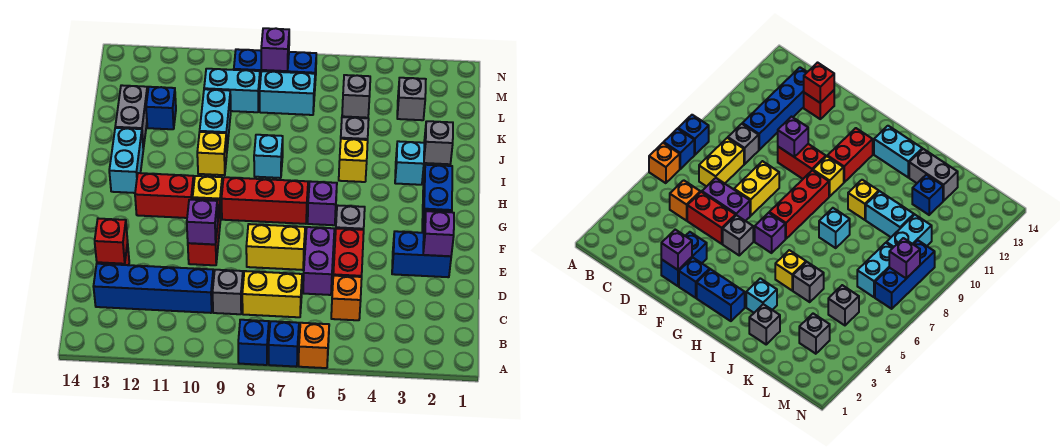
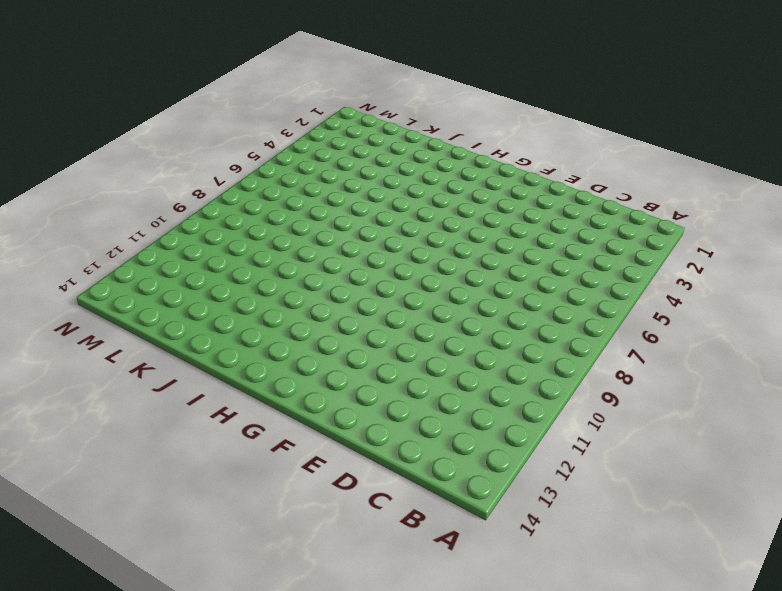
none -> orange 1x1 brick [299,323,329,368]
none -> blue 1x1 brick [269,321,299,367]
none -> blue 1x1 brick [238,320,269,365]
none -> orange 1x1 brick [331,276,362,320]

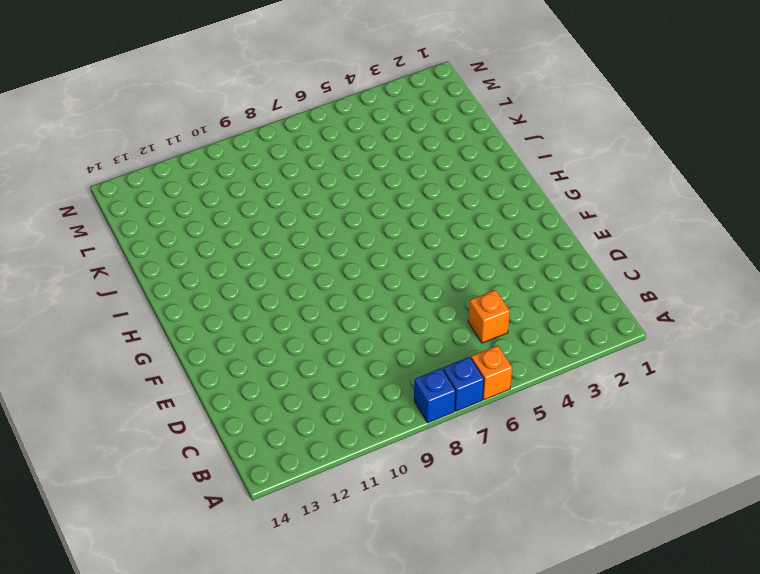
none -> yellow 1x2 brick [242,271,302,317]
none -> grey 1x1 brick [213,270,243,314]
none -> blue 1x4 brick [93,264,214,313]
none -> red 1x2 brick [333,228,364,277]

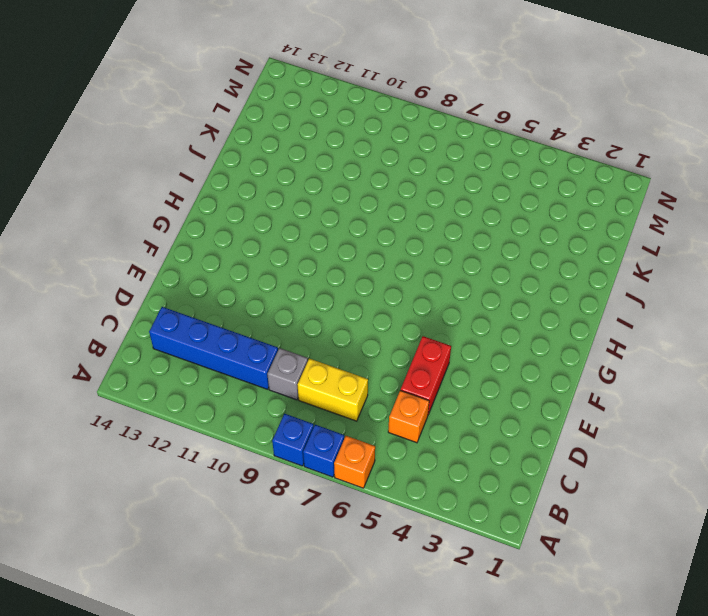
none -> purple 1x2 brick [303,227,334,295]
none -> red 1x1 brick [804,90,834,119]
none -> blue 1x2 brick [392,231,451,277]
none -> yellow 1x2 brick [246,224,305,270]

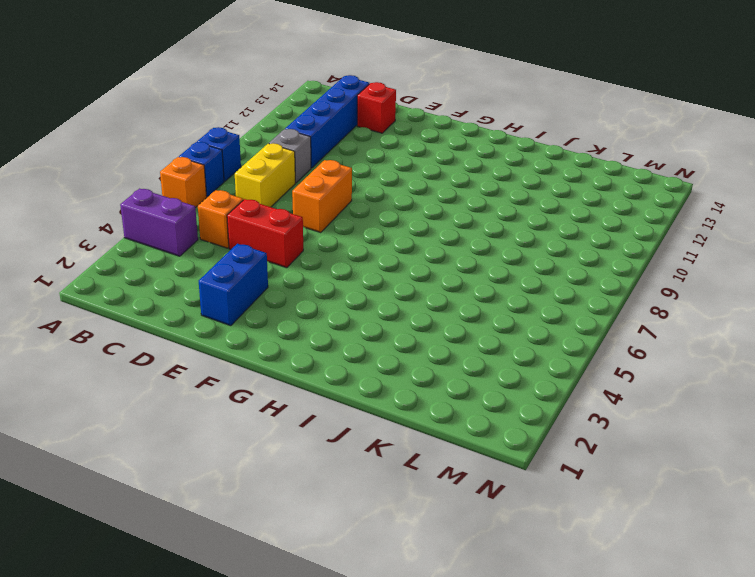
purple 1x2 brick [120,189,198,256] -> purple 1x2 brick moved to [303,227,334,295]
orange 1x2 brick [292,160,352,233] -> yellow 1x2 brick [246,224,305,270]
none -> red 1x2 brick [188,198,221,265]
none -> blue 1x1 brick [679,258,710,298]
none -> grey 1x1 brick [336,205,365,230]
none -> blue 1x2 brick [422,165,452,228]

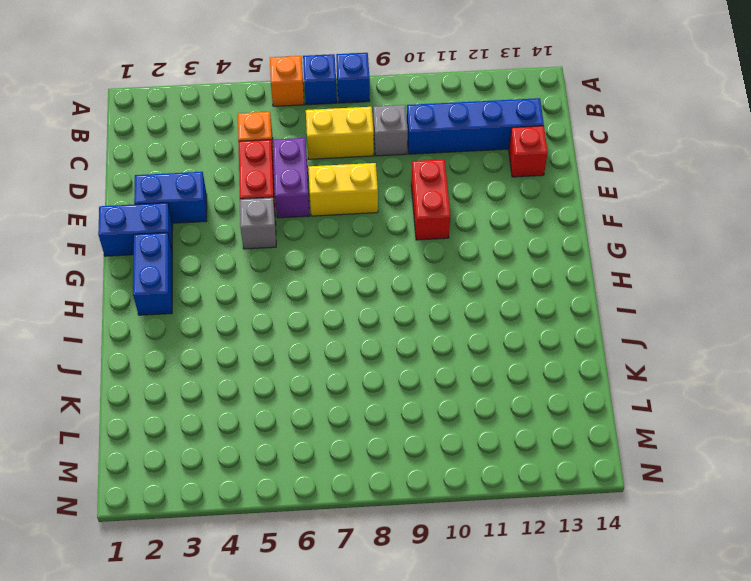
blue 1x2 brick [98,203,173,256] -> blue 1x1 brick [679,258,710,298]
none -> purple 1x1 brick [308,181,337,225]
none -> red 1x3 brick [221,177,308,224]
none -> yellow 1x1 brick [193,176,222,219]
none -> red 1x2 brick [135,173,194,218]

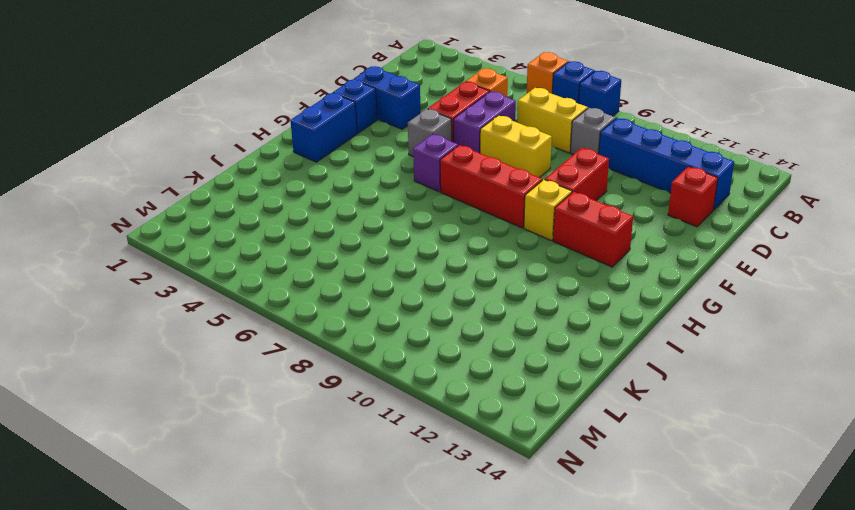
none -> cyan 1x2 brick [109,128,143,193]
none -> cyan 1x1 brick [395,141,424,185]
none -> yellow 1x1 brick [339,139,368,182]
none -> cyan 1x1 brick [254,135,283,178]

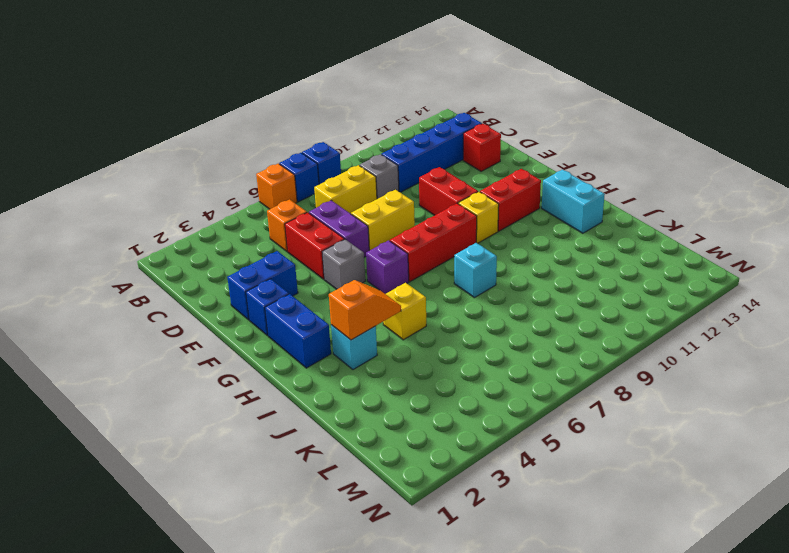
orange 1x2 slope [329,280,401,340] -> none
none -> yellow 1x1 brick [197,132,227,175]
none -> grey 1x1 brick [424,121,453,164]
none -> grey 1x1 brick [341,117,369,140]
none -> cyan 1x2 brick [200,89,231,147]

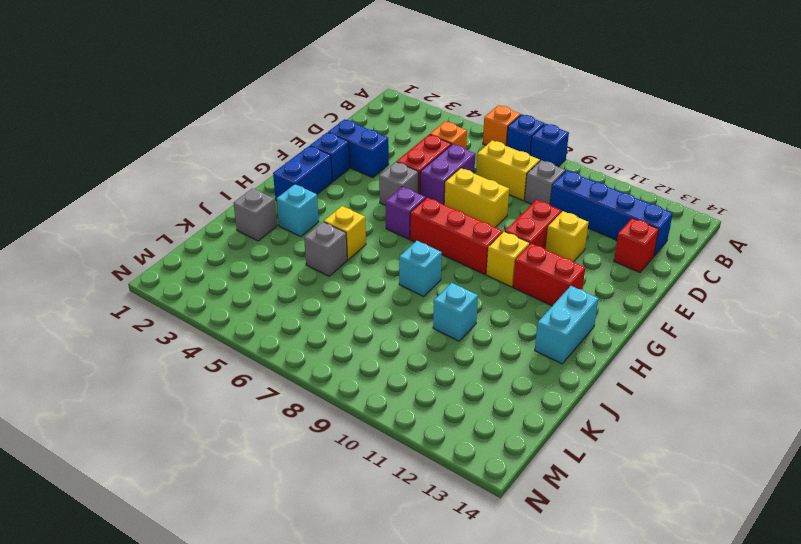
yellow 1x1 brick [545,211,589,262] -> yellow 1x1 brick moved to [197,132,227,175]
cyan 1x1 brick [433,283,478,341] -> cyan 1x2 brick [200,89,231,147]
none -> grey 1x2 brick [115,85,148,149]
none -> blue 1x1 brick [146,87,176,129]
none -> grey 1x1 brick [397,78,426,120]
none -> grey 1x1 brick [342,75,370,118]

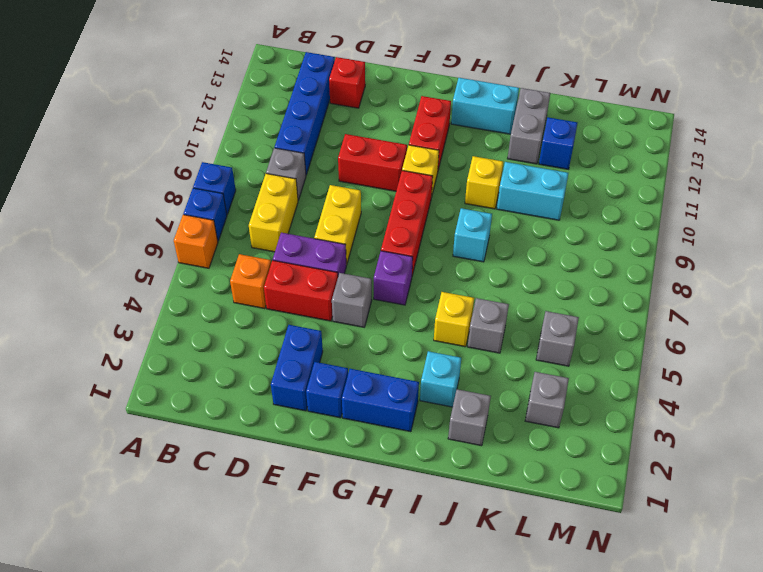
grey 1x2 brick [508,88,550,164] -> grey 1x2 brick turned to [115,85,148,149]
none -> cyan 1x2 brick [260,71,315,115]
none -> cyan 1x2 brick [204,69,260,112]
none -> blue 1x3 brick [234,49,316,81]
none -> red 1x1 brick [95,219,128,264]

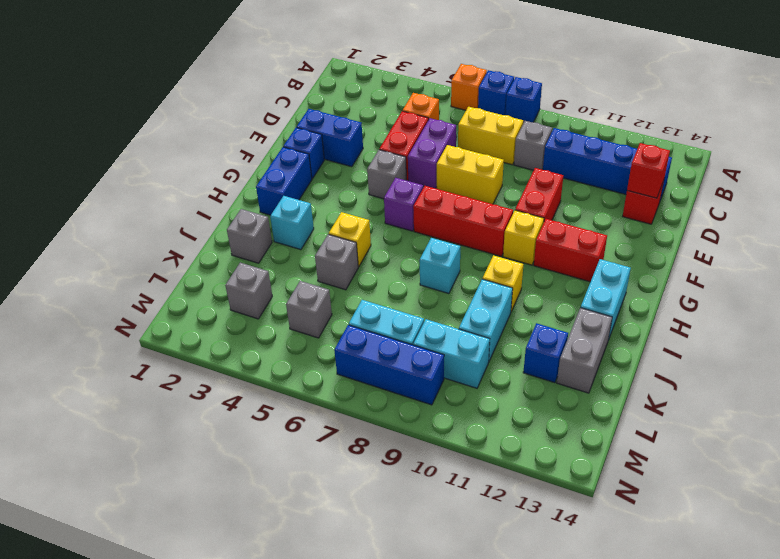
none -> purple 1x1 brick [423,211,454,256]
none -> purple 1x1 brick [187,200,218,244]
none -> purple 1x1 brick [261,28,289,71]

